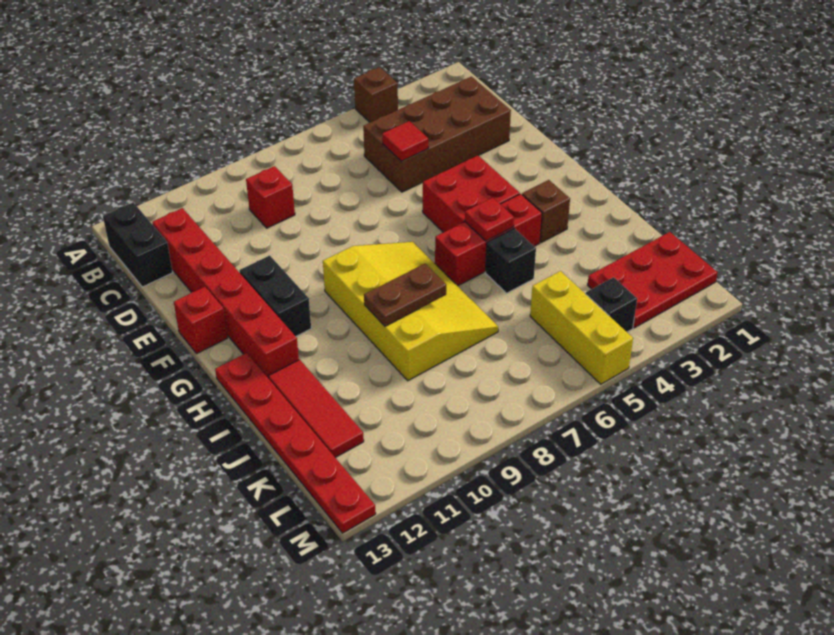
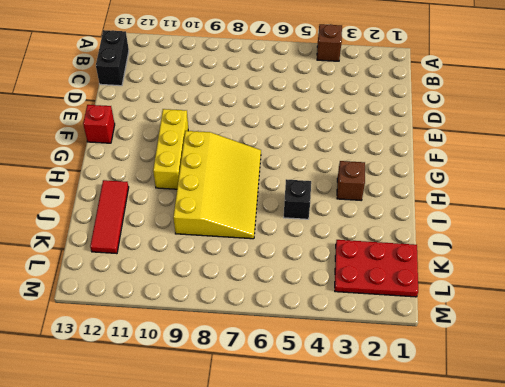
yellow 1x3 brick [153,109,188,189] -> yellow 1x3 brick moved to [530,271,633,384]
none -> brown 2x4 brick [363,77,511,192]
none -> red 1x1 brick [246,166,295,228]
none -> red 1x6 brick [152,208,299,378]

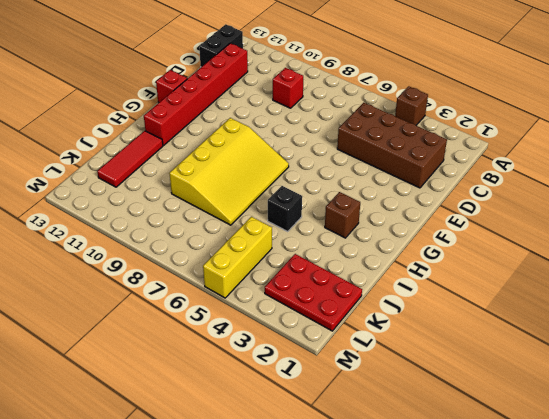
none -> red 2x2 brick [423,155,520,232]
none -> black 1x2 brick [239,255,311,336]
none -> red 1x3 brick [435,194,542,286]

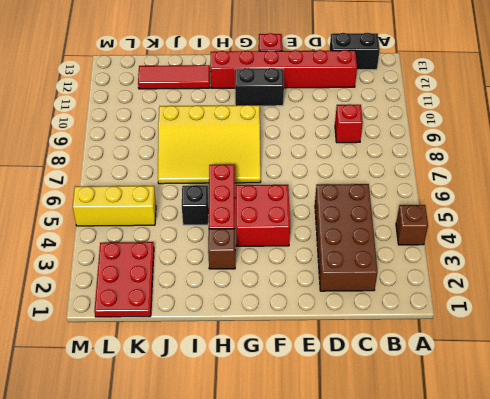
none -> red 1x6 plate [215,353,376,533]
none -> black 1x1 brick [586,277,637,332]
none -> red 1x1 tile [382,121,428,161]

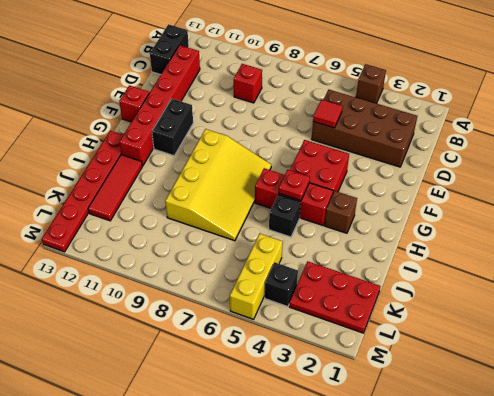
none -> brown 1x2 plate [364,264,446,326]

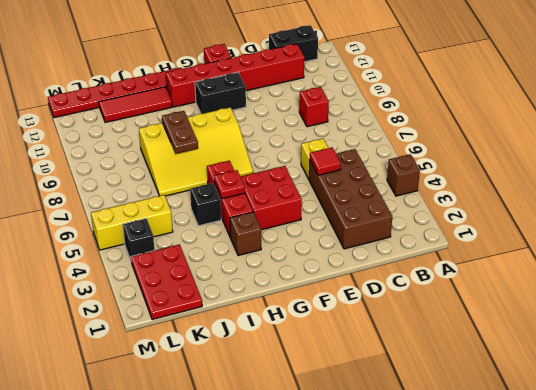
yellow 1x1 brick [301,138,328,179] -> none

